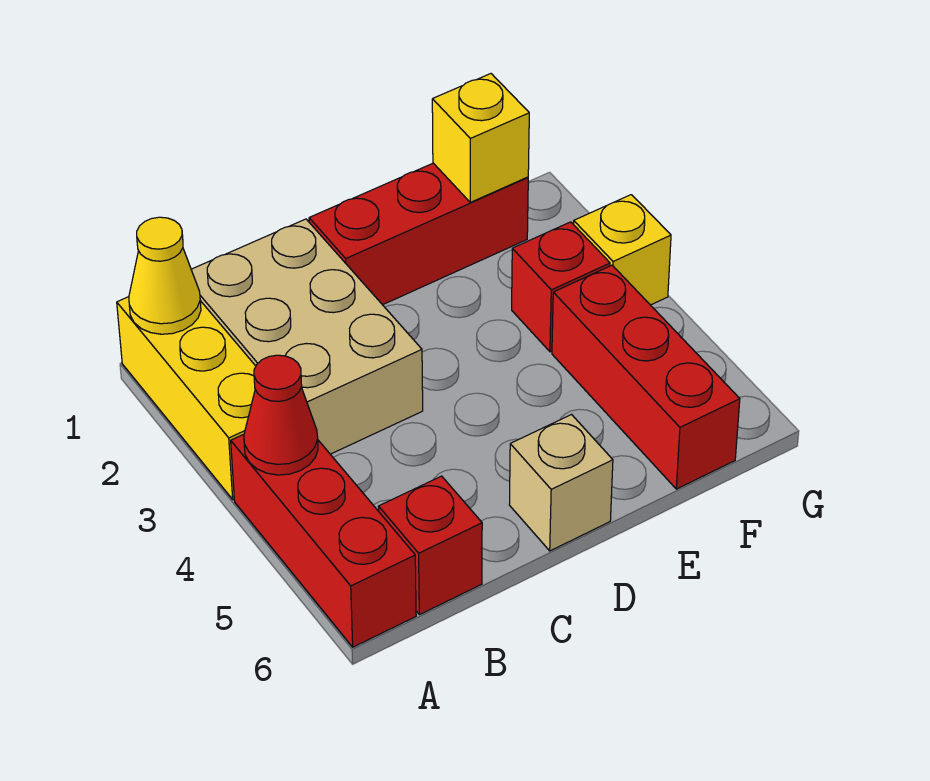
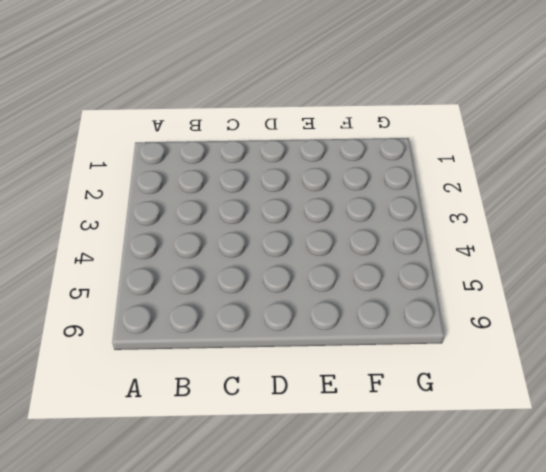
none -> yellow 1x3 brick [117,297,256,499]
none -> red 1x3 brick [231,434,416,647]
none -> tan 2x3 brick [191,219,423,454]

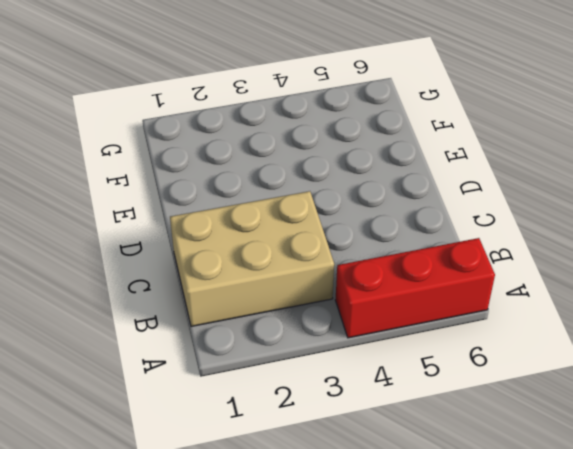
none -> yellow 1x3 brick [117,297,256,499]
none -> red 1x1 brick [378,476,482,615]
none -> red 1x3 brick [309,163,528,305]

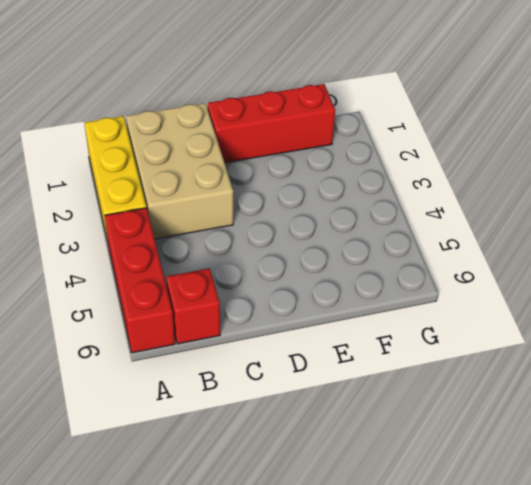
none -> tan 1x1 brick [509,415,613,551]
none -> red 1x1 brick [512,222,610,352]
none -> red 1x3 brick [552,265,740,489]

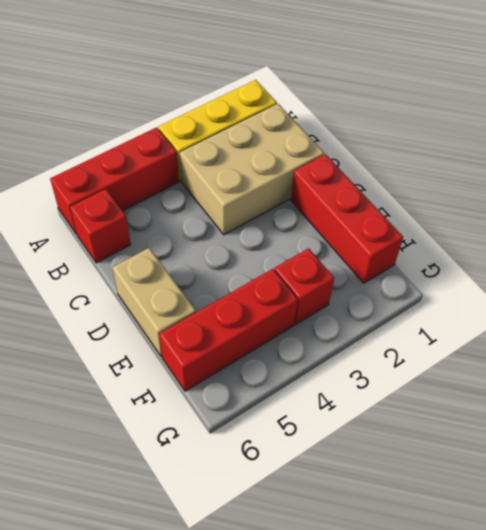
tan 1x2 brick [112,248,196,357] -> tan 1x1 brick [509,415,613,551]
none -> yellow 1x1 brick [574,195,671,305]
none -> yellow 1x1 cone [129,217,201,334]
none -> red 1x1 cone [244,355,318,475]

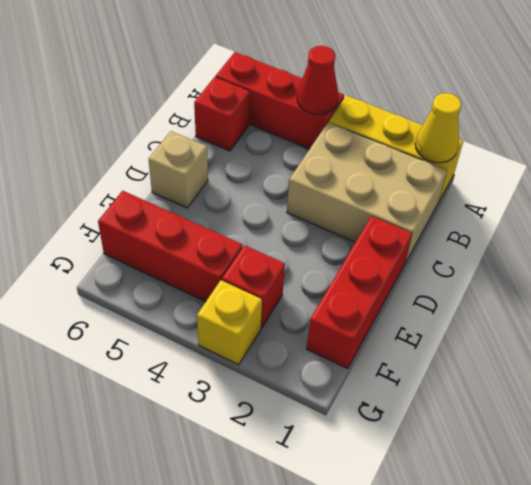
none -> yellow 1x1 brick [432,74,529,202]

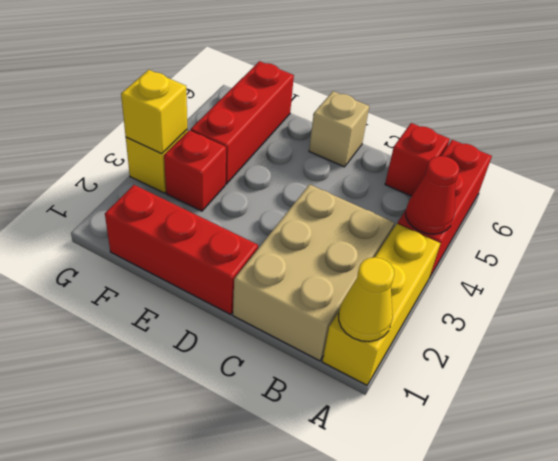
yellow 1x1 brick [121,70,187,154] -> yellow 1x1 brick moved to [432,74,529,202]

